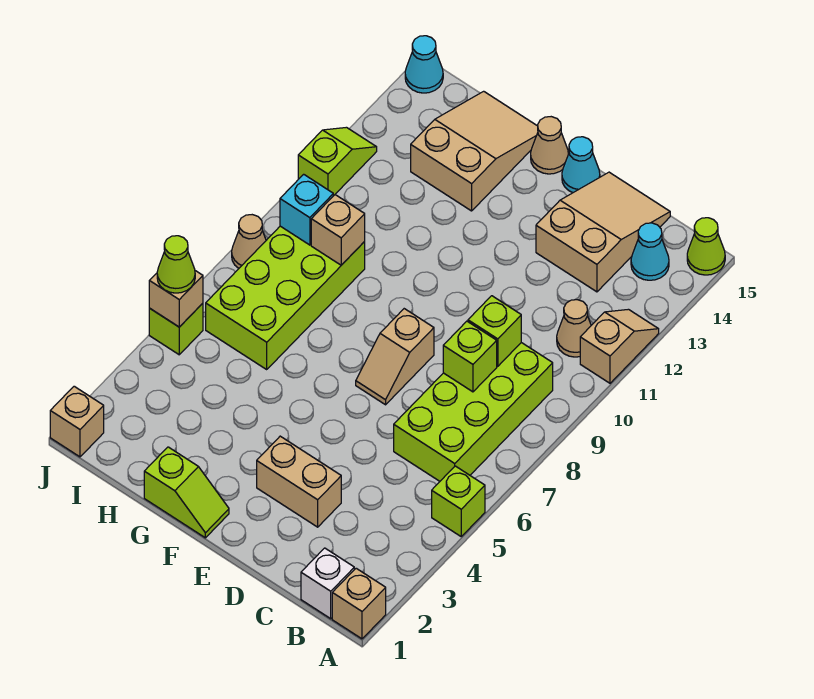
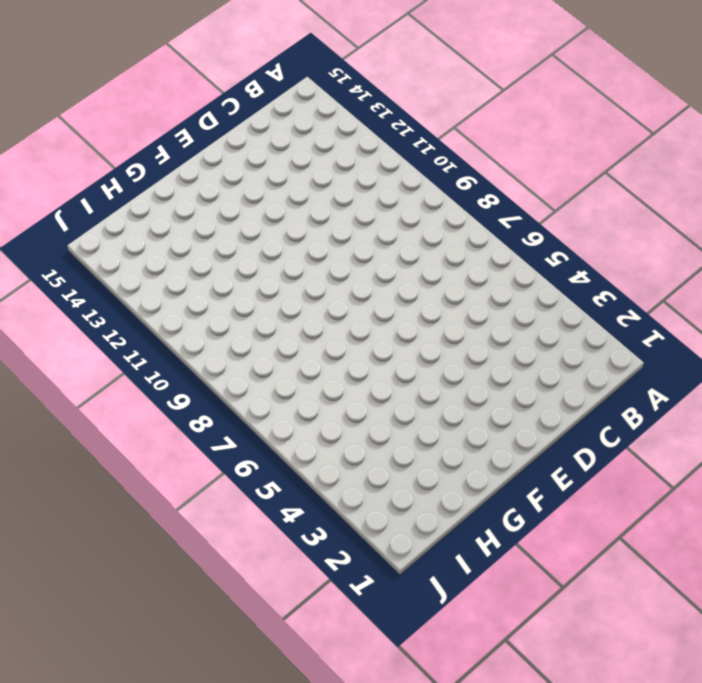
none -> tan 1x1 brick [332,568,386,639]
none -> lime 1x1 brick [432,466,485,536]
none -> tan 1x2 slope [580,309,659,383]

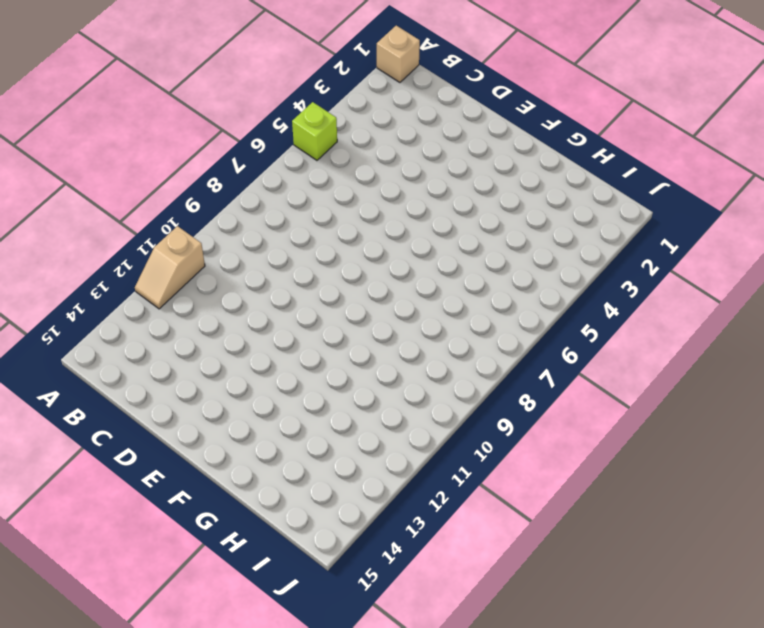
none -> lime 1x1 cone [687,218,725,275]
none -> white 1x1 brick [301,548,354,619]
none -> lime 2x4 brick [394,343,553,481]

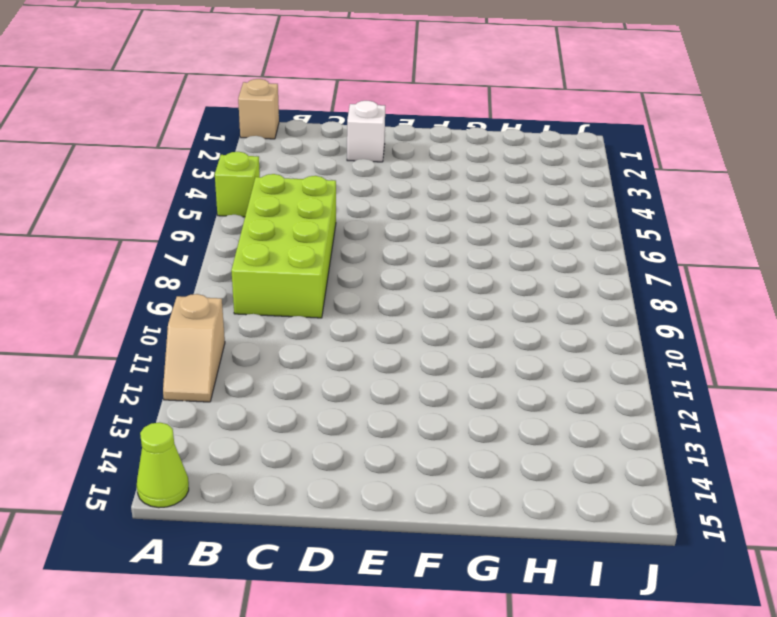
white 1x1 brick [347,101,385,162] -> white 1x1 brick moved to [301,548,354,619]
none -> tan 1x1 cone [557,300,591,357]
none -> cyan 1x1 cone [631,223,669,280]
none -> tan 2x3 slope [536,172,670,292]

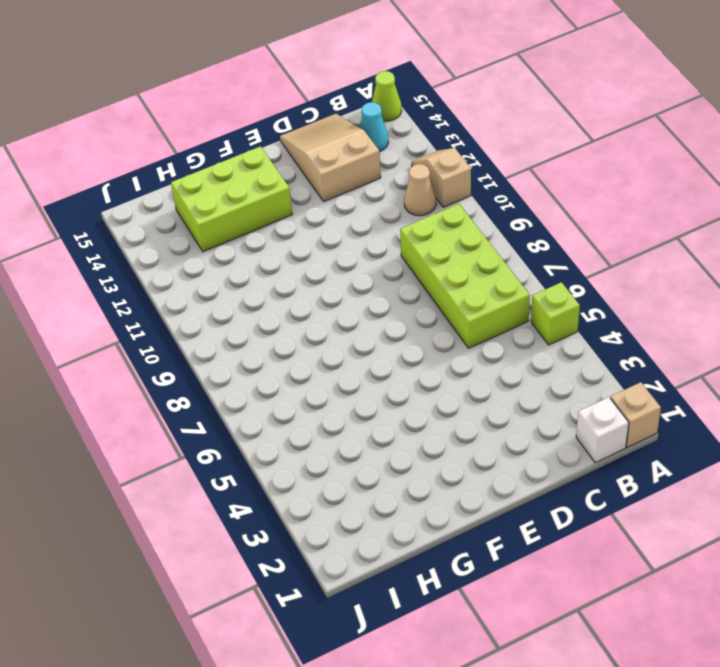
lime 2x3 brick [171,146,292,252] -> tan 2x3 slope [411,91,538,211]
none -> tan 1x2 brick [257,436,341,527]
none -> tan 1x2 slope [356,309,434,405]
none -> cyan 1x1 cone [562,137,600,193]

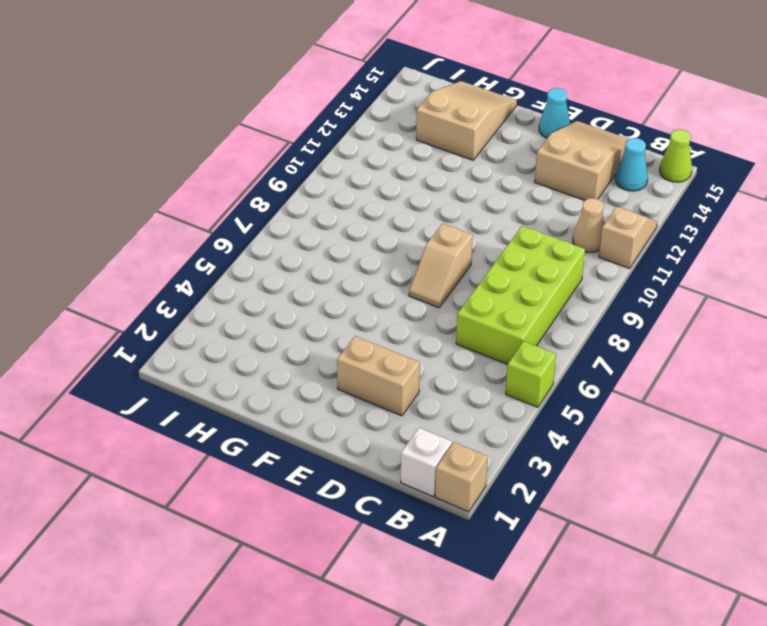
none -> lime 1x2 slope [144,447,229,538]
none -> tan 1x1 cone [531,117,568,174]
none -> lime 2x4 brick [206,226,365,369]

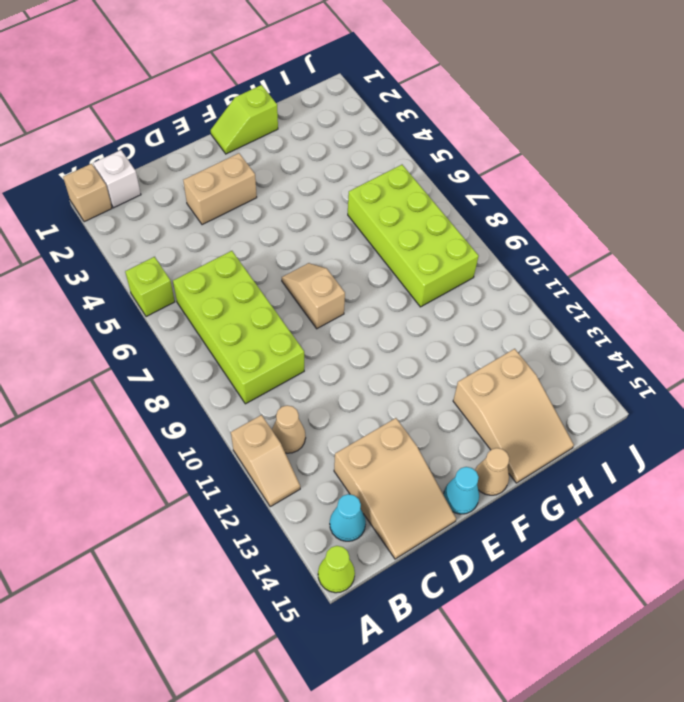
none -> tan 1x1 brick [50,386,104,457]
none -> lime 1x1 brick [149,303,203,355]
none -> tan 1x1 cone [232,215,266,268]

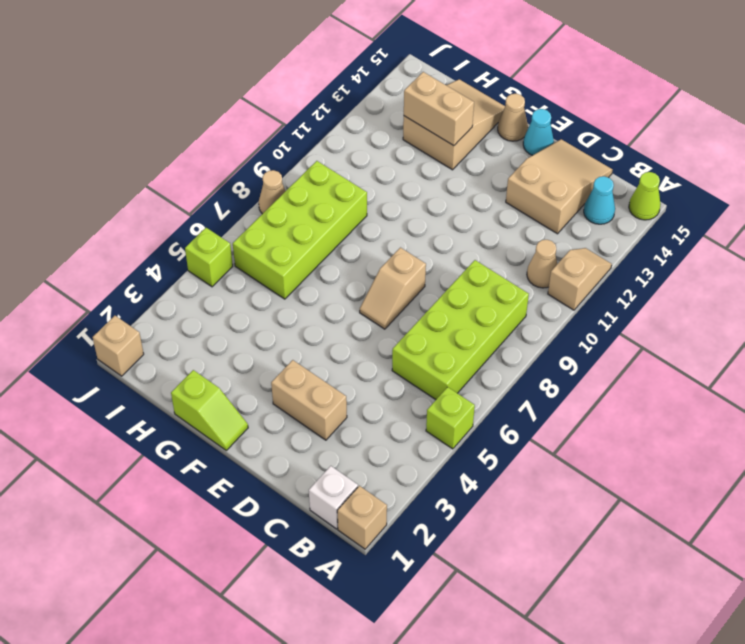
tan 1x2 brick [404,72,474,146] -> none
none -> lime 1x2 slope [298,127,377,196]
none -> cyan 1x1 cone [405,36,443,93]
none -> lime 1x1 brick [443,321,497,392]

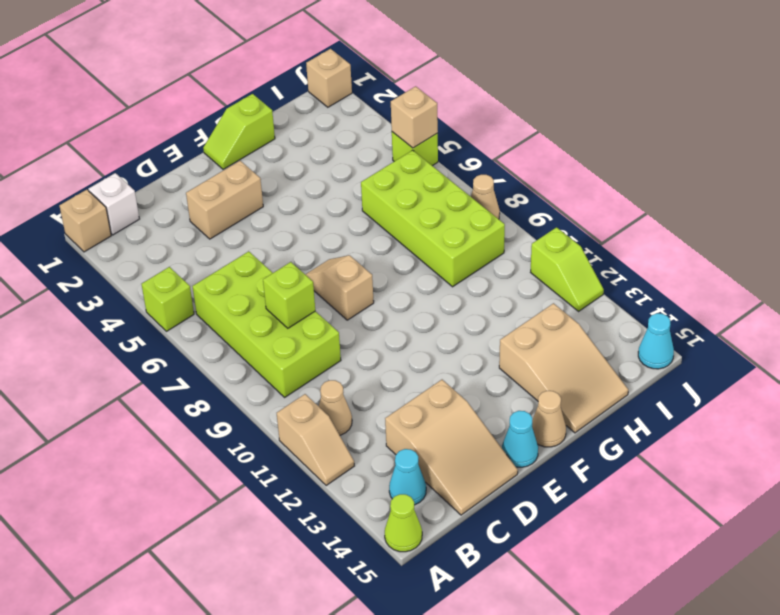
none -> lime 1x1 brick [468,296,521,366]
none -> tan 1x1 brick [311,195,365,265]
none -> cyan 1x1 brick [280,174,333,245]

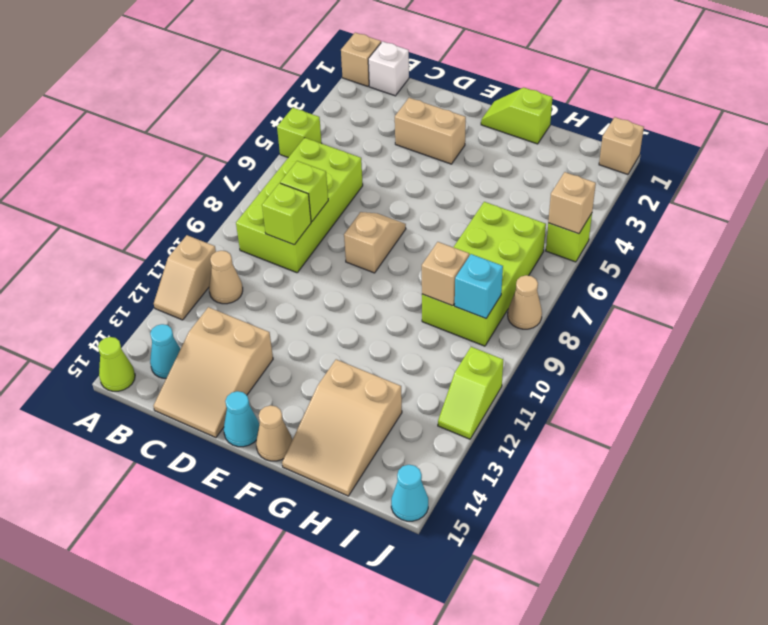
none -> lime 1x1 cone [157,236,195,293]

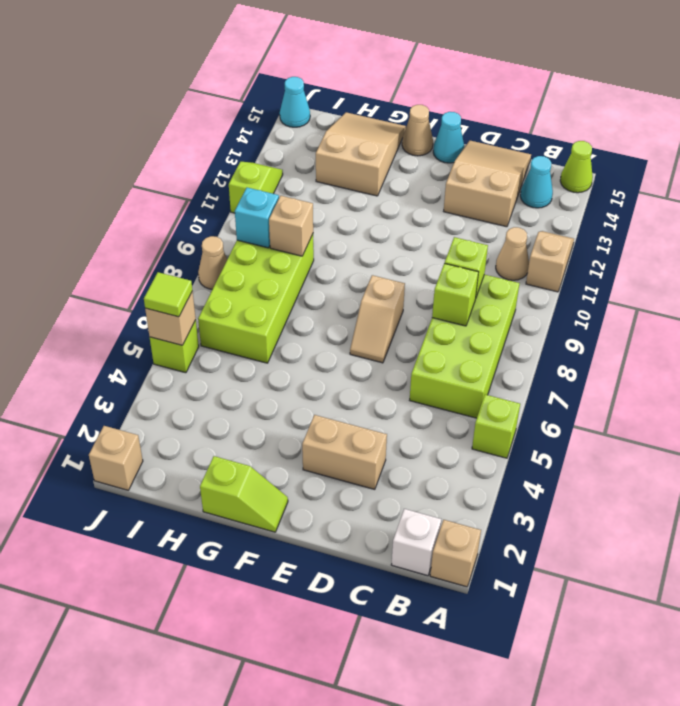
lime 1x1 tile [144,272,192,317] -> lime 1x1 cone [157,236,195,293]

